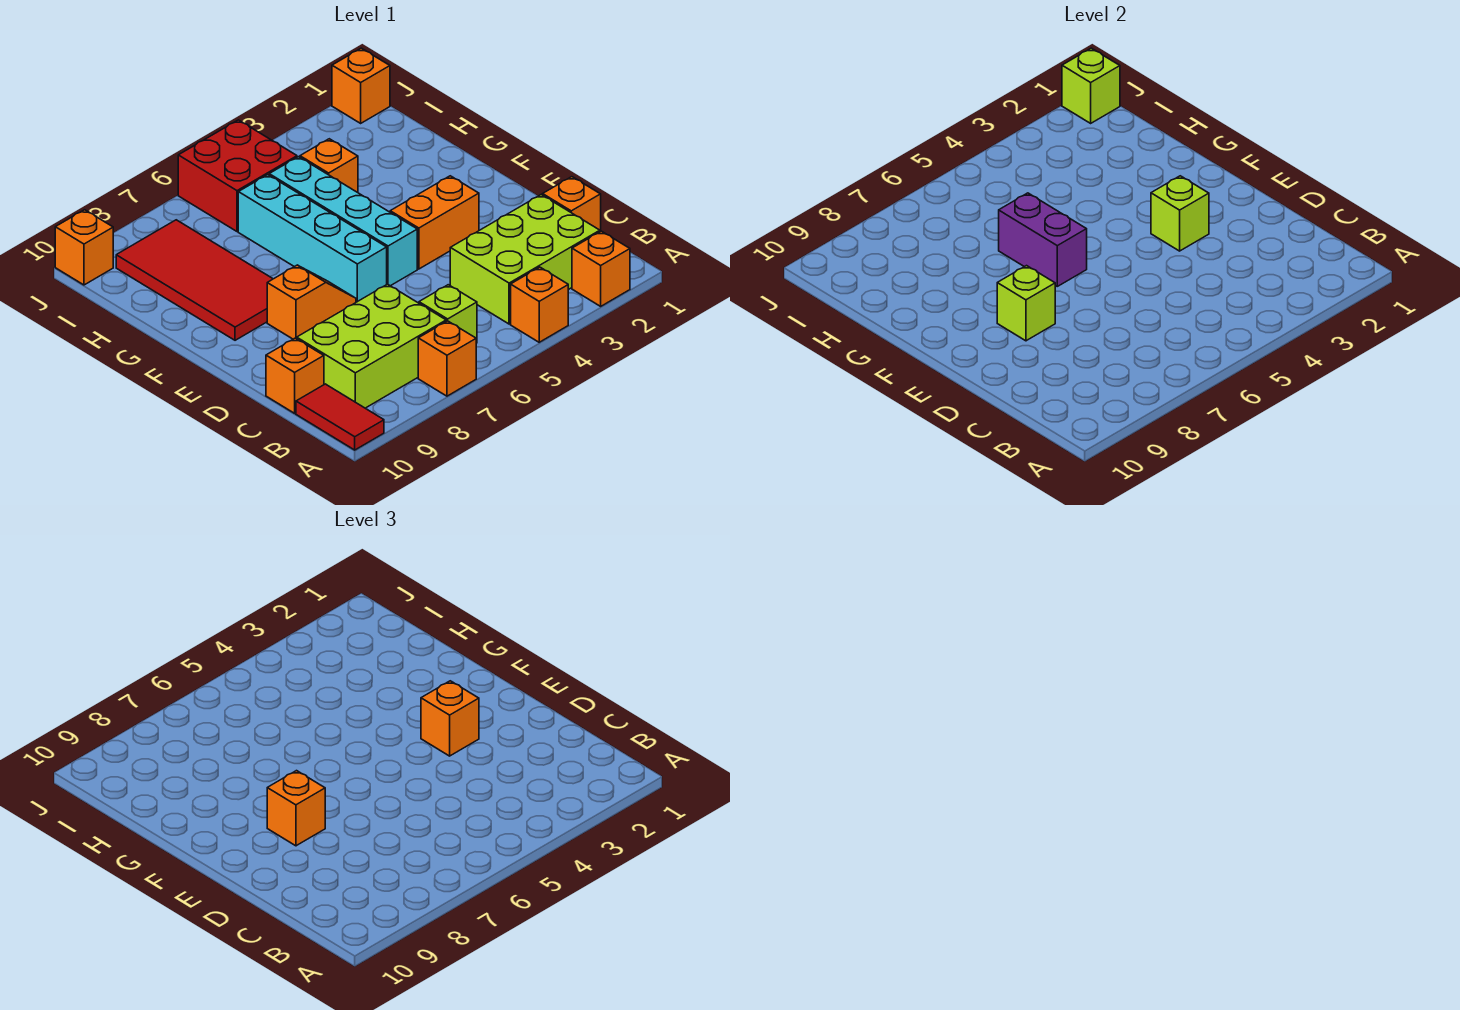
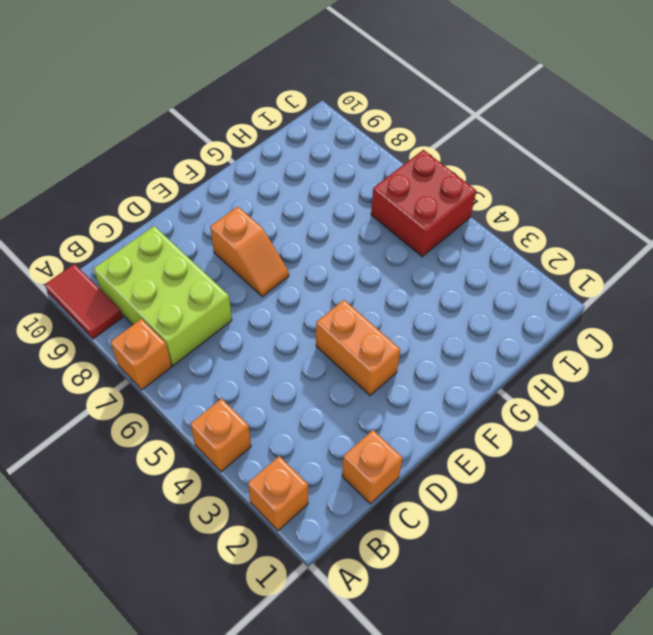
red 1x2 tile [45,264,123,339] -> red 1x2 tile turned to [296,384,384,450]
none -> lime 2x3 brick [450,195,600,324]
none -> lime 1x1 brick [419,285,477,343]
none -> orange 1x1 brick [266,338,324,413]

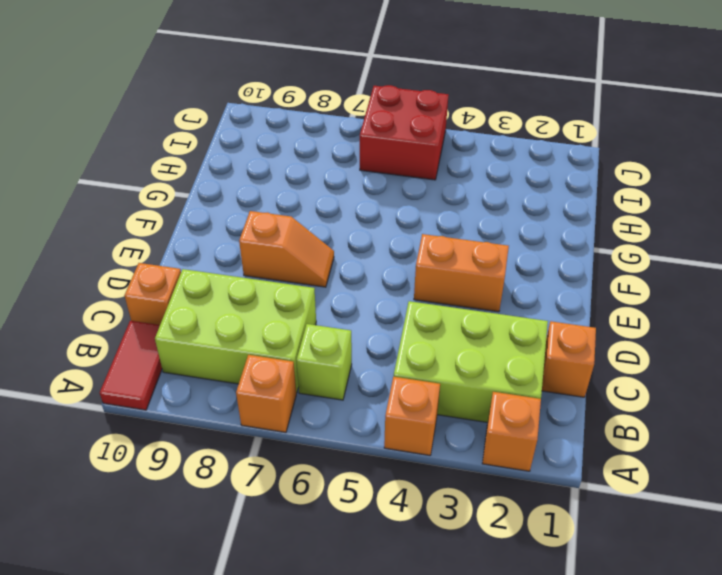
none -> cyan 1x4 brick [269,157,417,286]
none -> cyan 1x4 brick [238,175,387,302]
none -> red 2x4 tile [116,220,273,340]

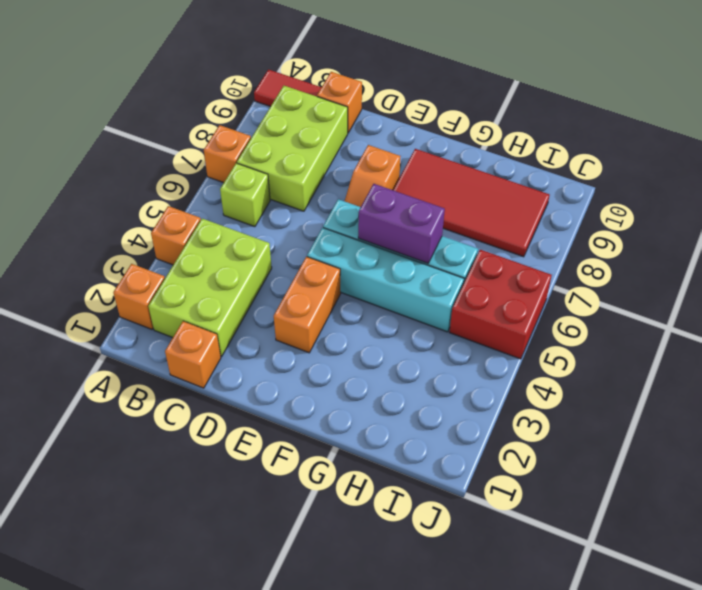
none -> orange 1x1 brick [300,139,358,193]
none -> orange 1x1 brick [332,48,390,123]
none -> orange 1x1 brick [55,210,113,285]

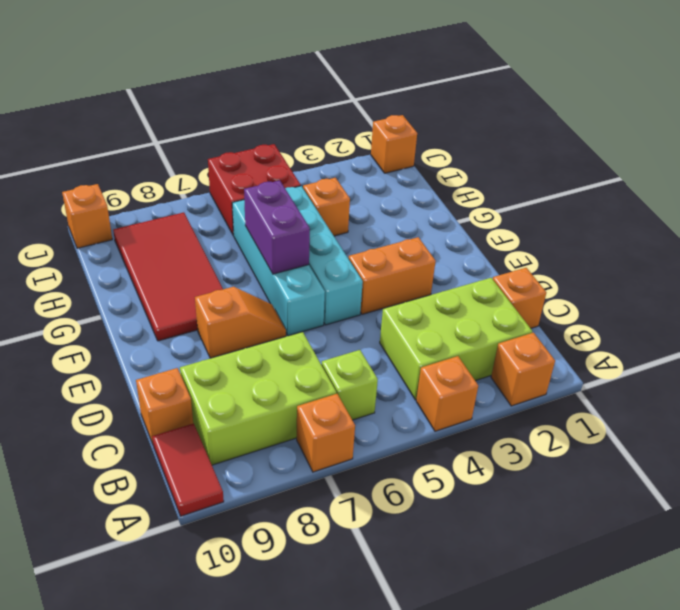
none -> lime 1x1 brick [1151,176,1209,251]
none -> lime 1x1 brick [997,266,1055,341]
none -> lime 1x1 brick [1062,48,1120,123]

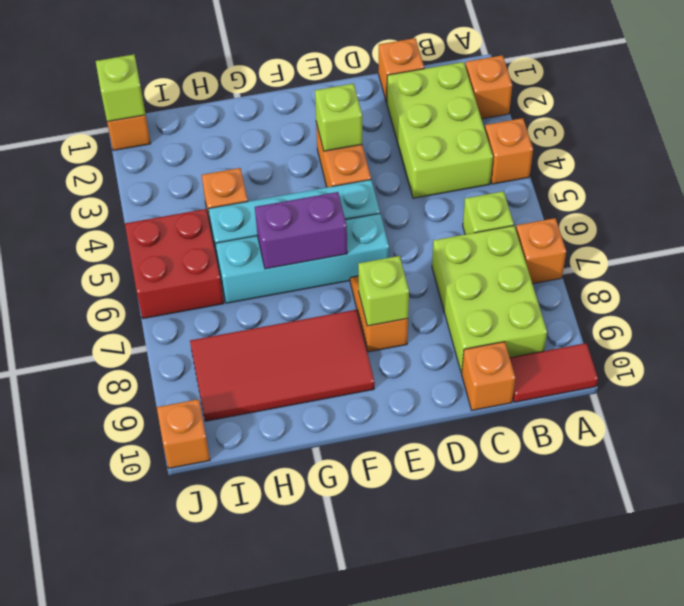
none -> orange 1x1 brick [421,681,479,756]
none -> orange 1x1 brick [267,771,325,846]

